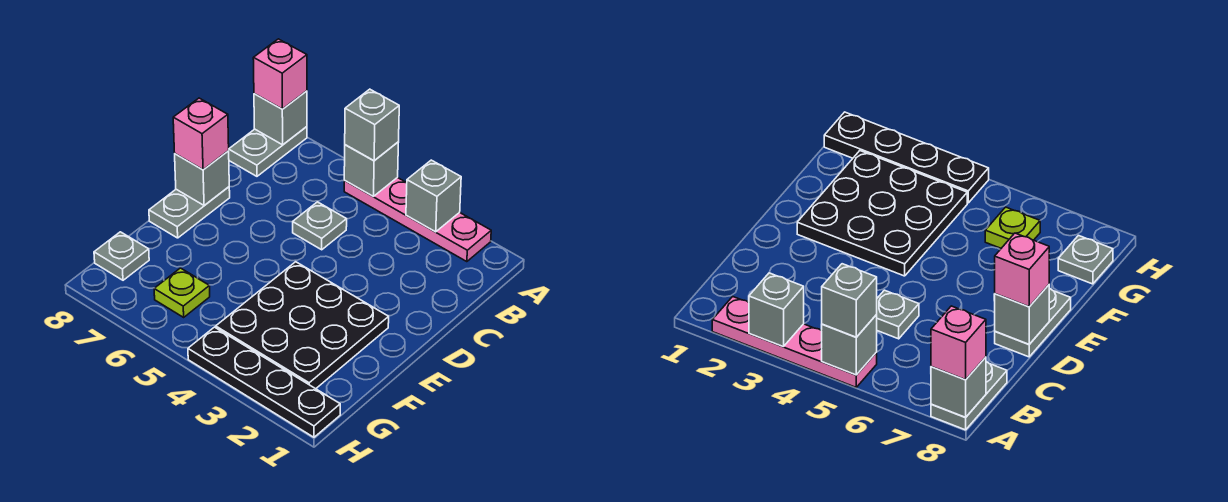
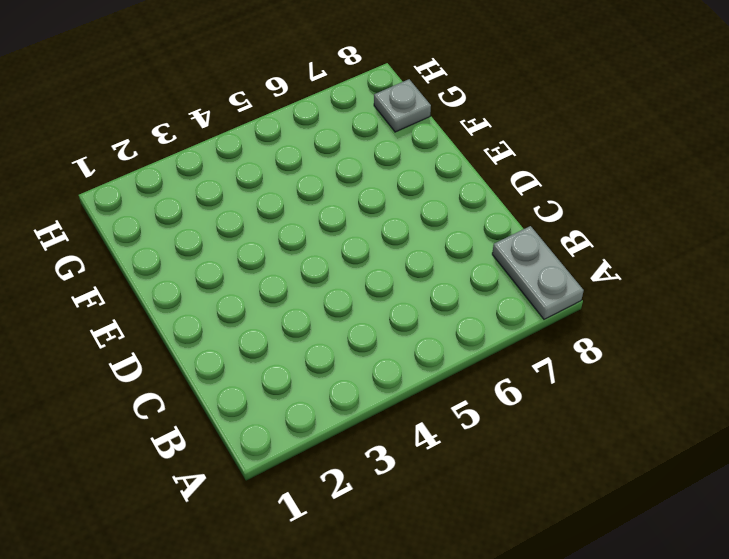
none -> pink 1x4 plate [344,177,491,262]
none -> grey 1x1 plate [293,202,347,250]
none -> grey 1x2 plate [149,187,230,238]

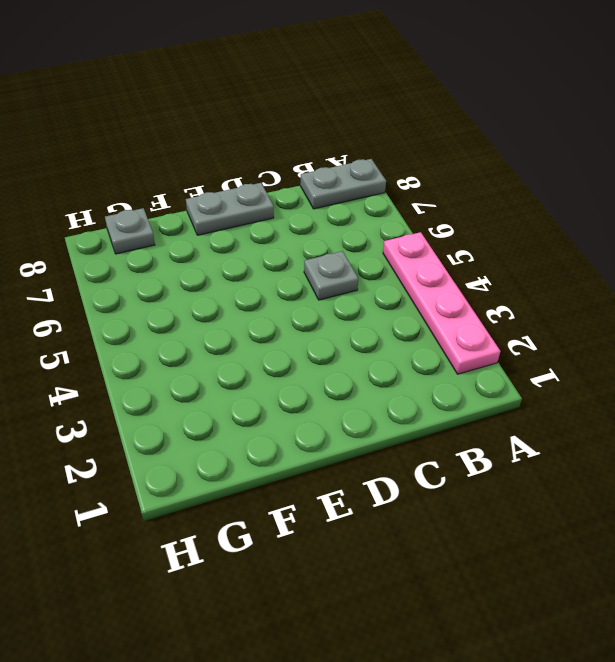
none -> black 3x3 plate [216,262,389,389]
none -> lime 1x1 plate [154,268,210,317]
none -> black 1x4 plate [188,327,340,437]

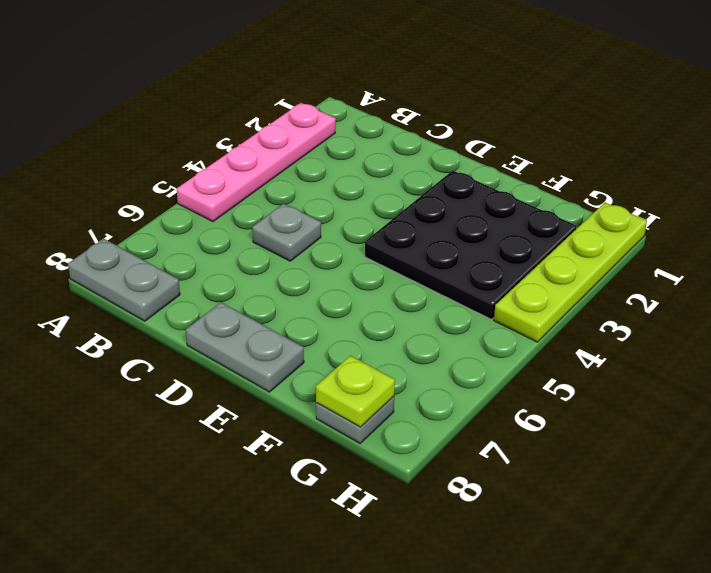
lime 1x1 plate [316,356,395,427] -> lime 1x1 plate moved to [154,268,210,317]
lime 1x4 plate [494,202,647,342] -> black 1x4 plate [188,327,340,437]
none -> grey 1x1 brick [406,160,461,232]
none -> grey 1x1 brick [344,142,399,196]
none -> grey 1x1 brick [254,91,307,145]

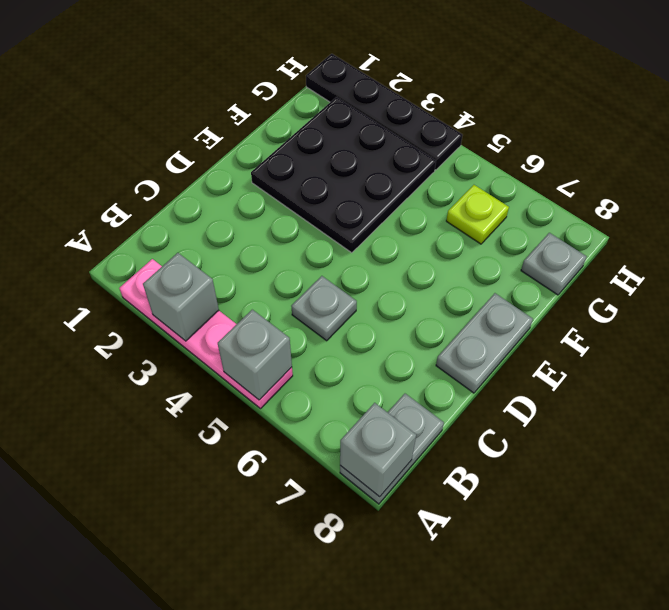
none -> grey 1x1 brick [175,151,229,206]
none -> grey 1x1 brick [345,89,399,161]
none -> pink 1x1 brick [253,39,307,109]

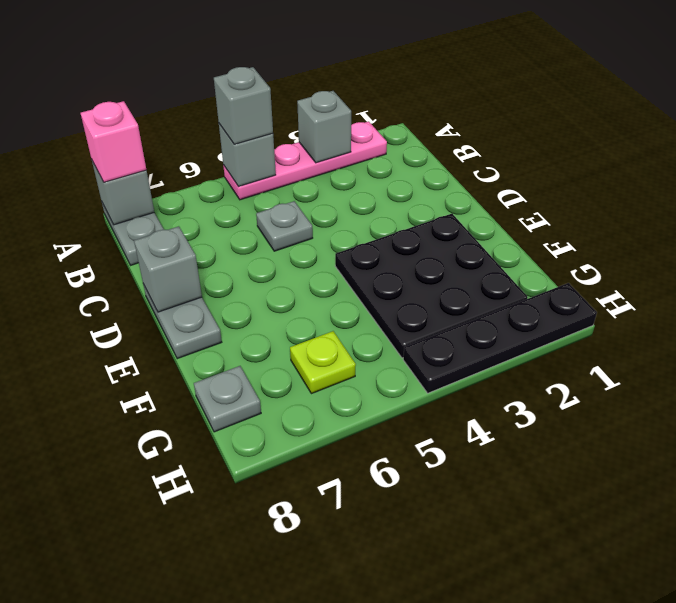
none -> pink 1x1 brick [173,98,229,170]

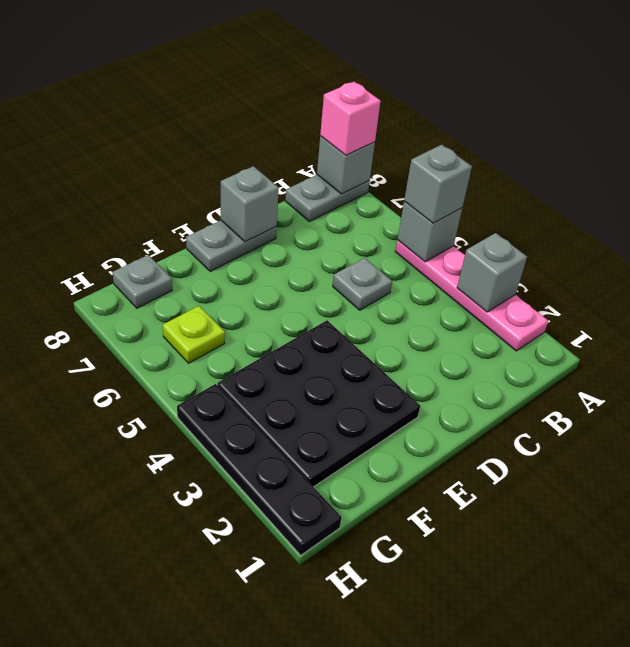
none -> pink 1x1 brick [173,98,229,170]

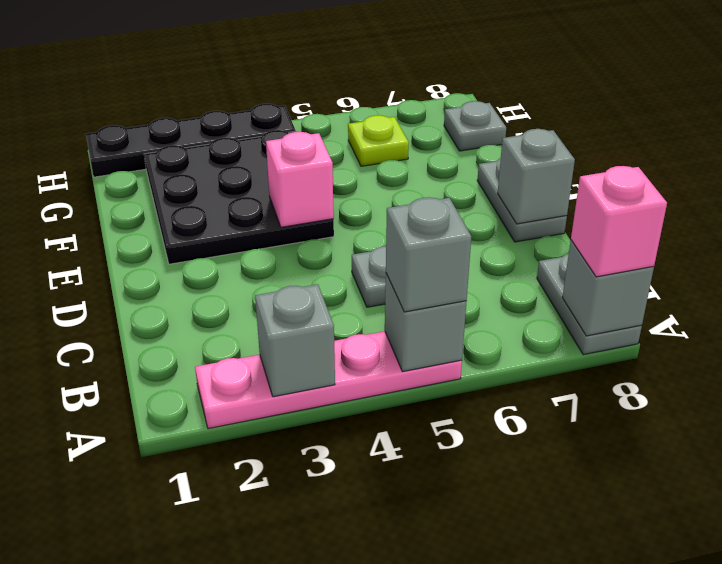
pink 1x1 brick [266,132,334,227] -> pink 1x1 brick moved to [173,98,229,170]

